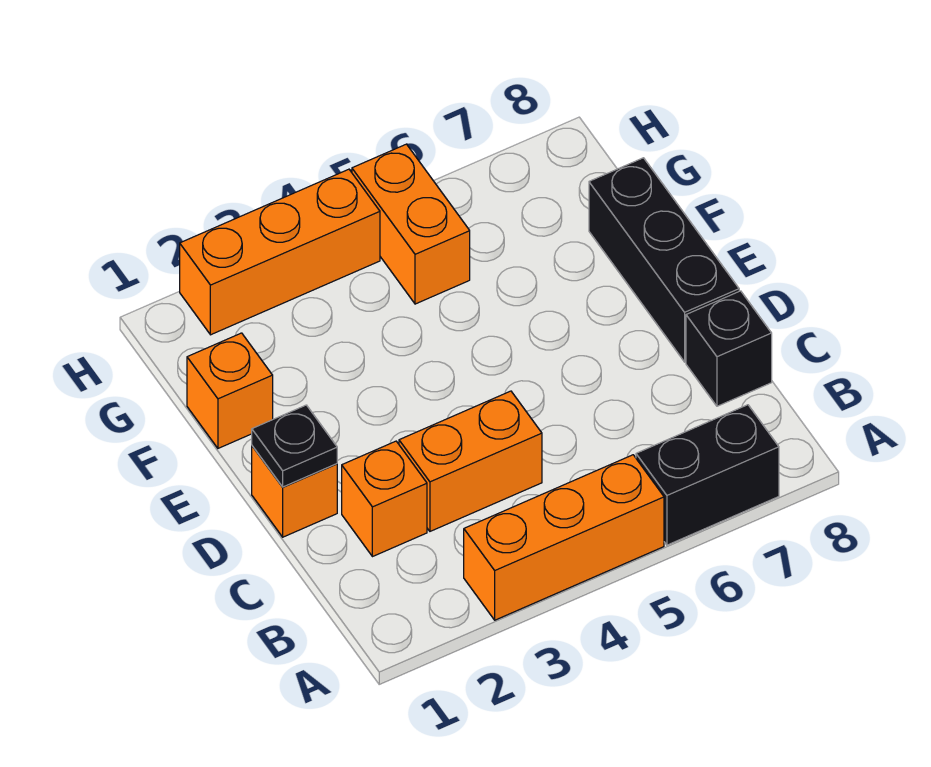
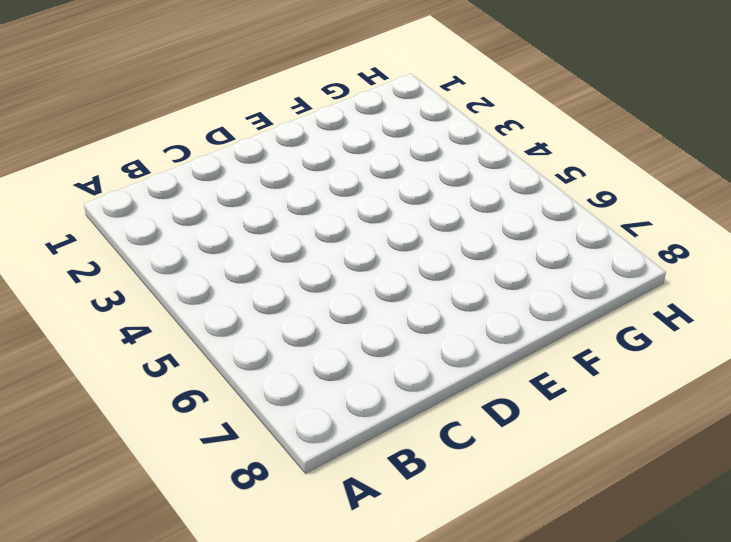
none -> orange 1x3 brick [464,455,664,620]
none -> black 1x2 brick [636,405,779,545]

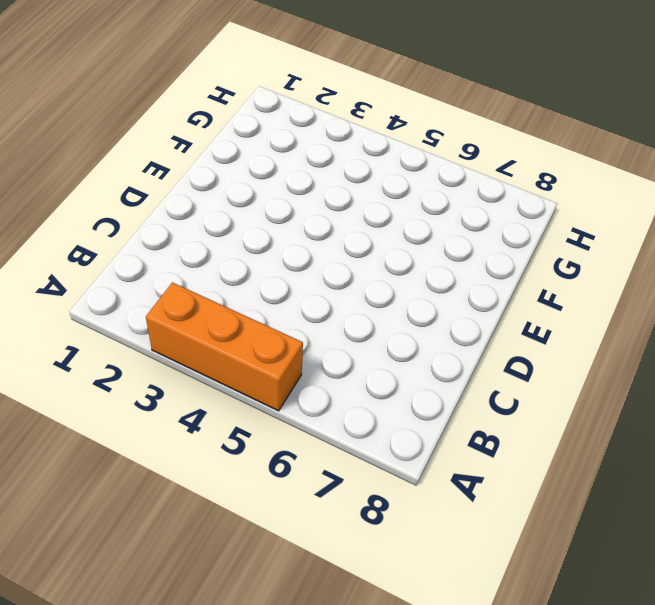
none -> black 1x2 brick [636,405,779,545]
none -> orange 1x1 brick [342,441,427,557]

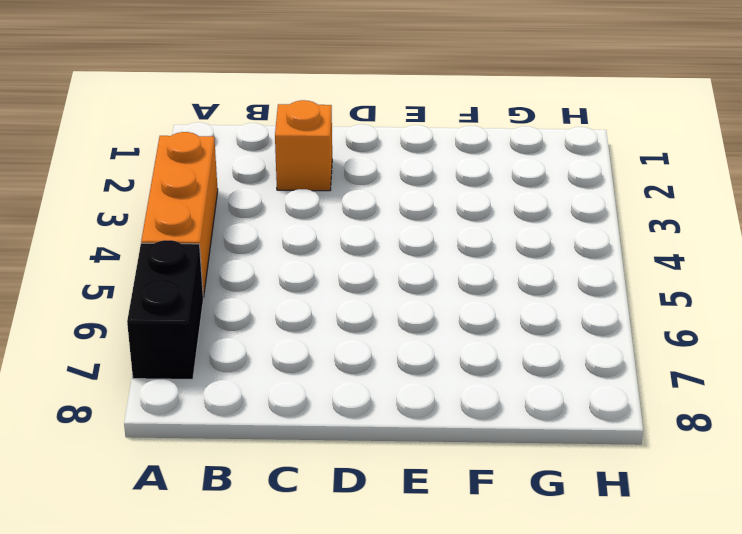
none -> orange 1x2 brick [399,391,542,531]
none -> black 1x1 brick [686,291,772,406]

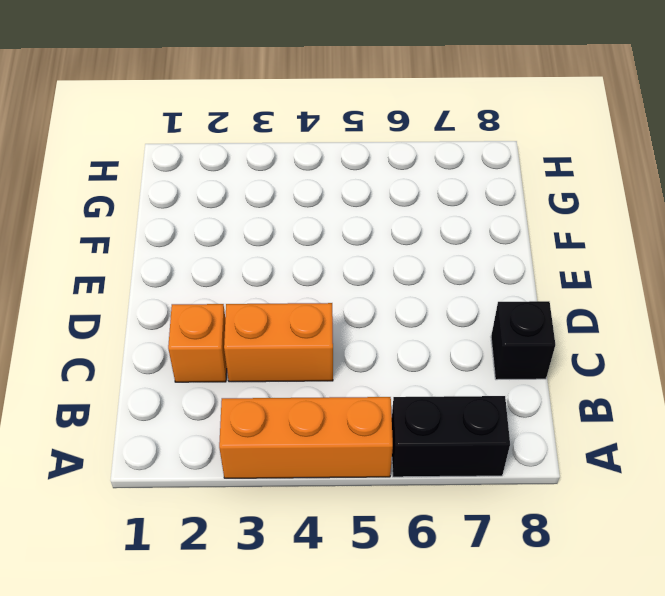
none -> orange 1x1 brick [252,446,337,537]
none -> black 1x3 brick [589,158,739,362]

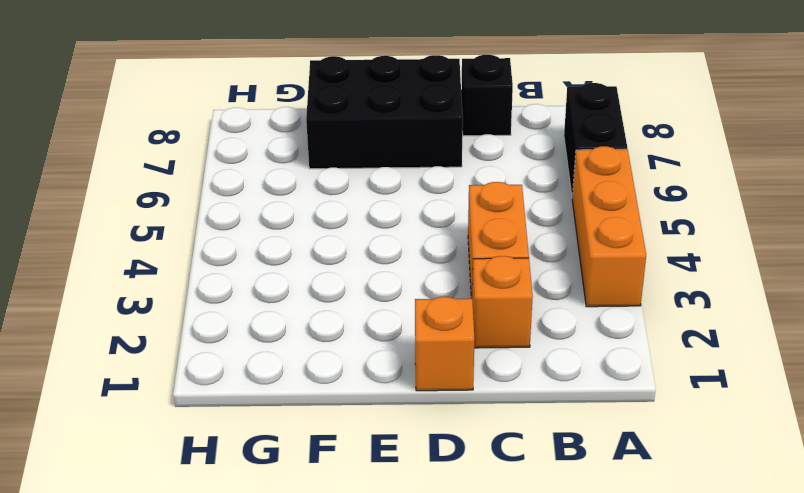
black 2x3 brick [306,55,463,169] -> black 1x3 brick [589,158,739,362]
none -> orange 1x1 brick [187,333,273,448]
none -> orange 1x2 brick [352,144,470,304]

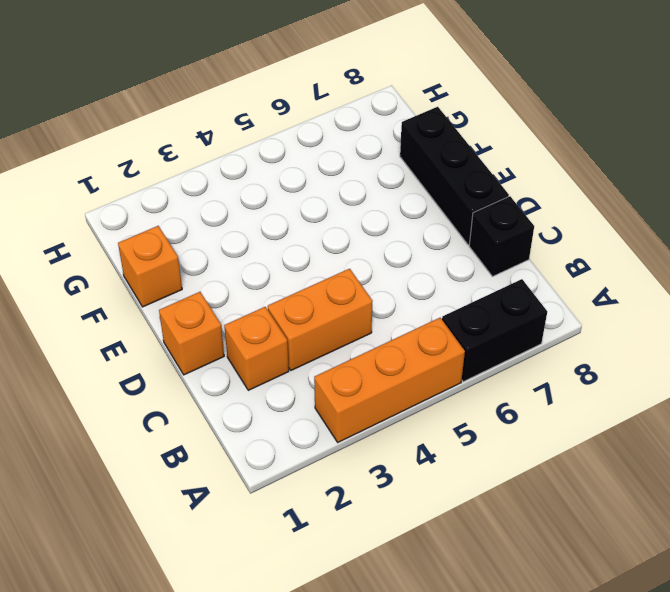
none -> orange 1x2 brick [352,144,470,304]
none -> orange 1x3 brick [180,169,380,335]

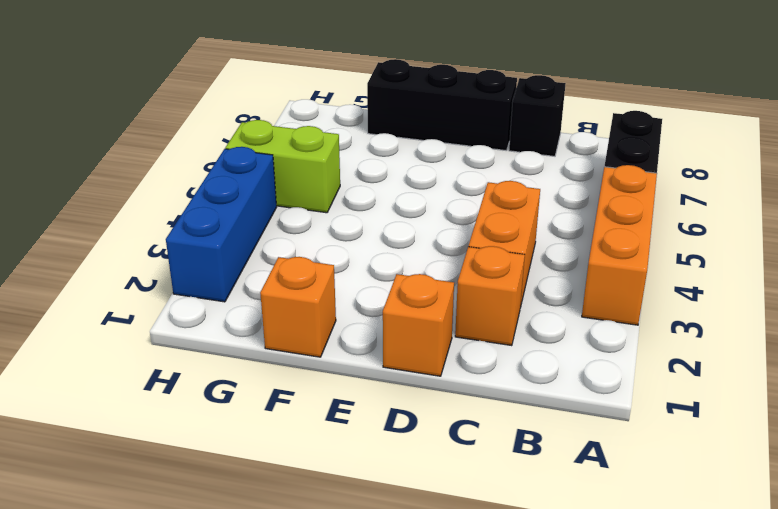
lime 1x2 brick [225,120,340,213] -> orange 1x2 brick [352,144,470,304]
blue 1x3 brick [166,147,277,302] -> orange 1x3 brick [180,169,380,335]
none -> black 1x1 plate [252,405,337,487]

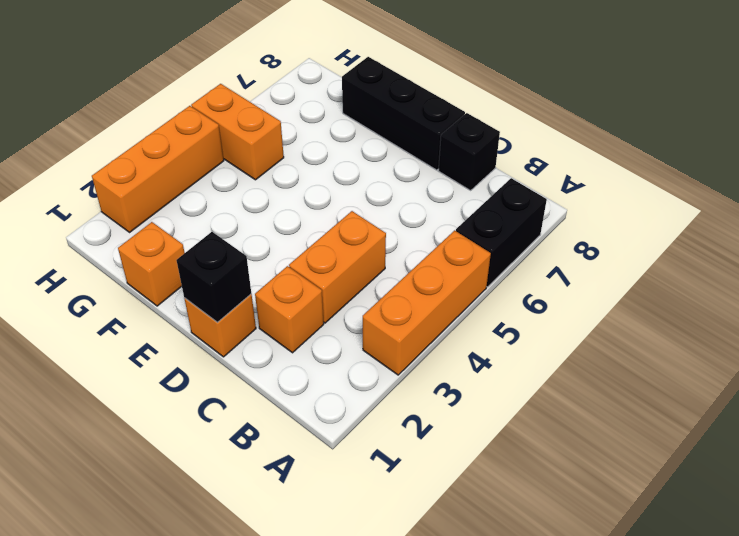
black 1x1 brick [176,232,251,322] -> black 1x1 plate [252,405,337,487]

